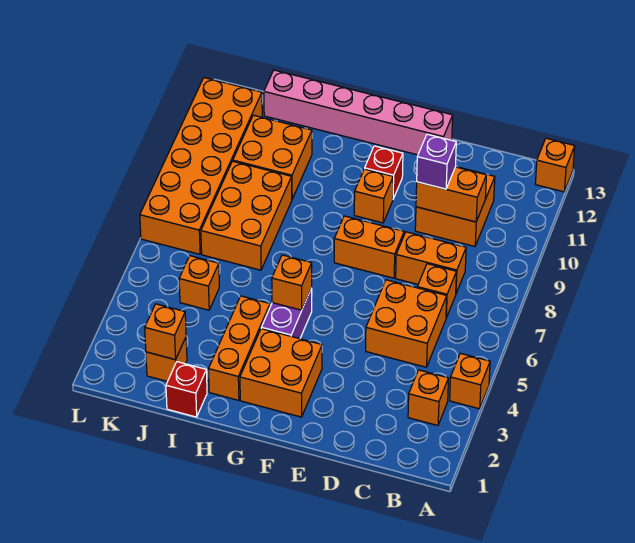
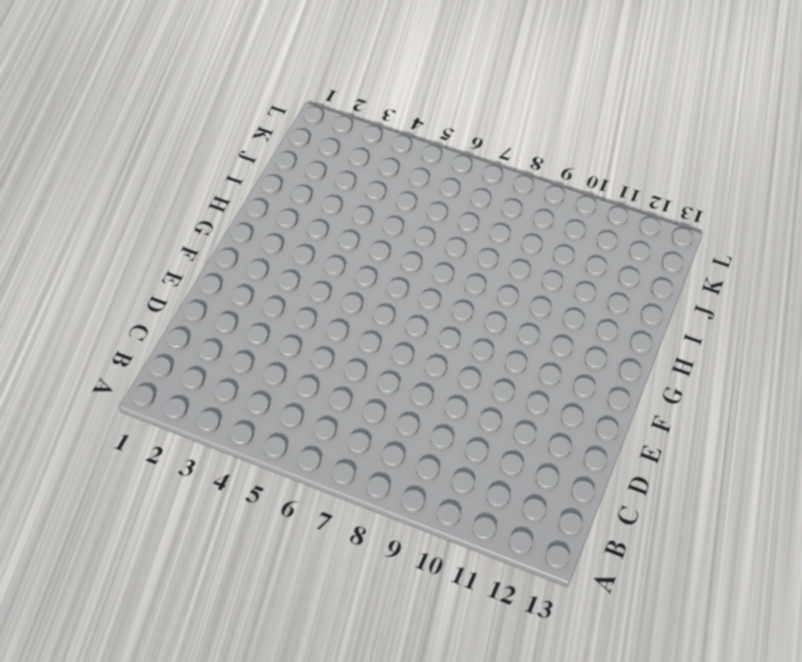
none -> orange 1x1 brick [450,353,490,409]
none -> orange 1x1 brick [535,138,575,192]
none -> orange 1x1 brick [408,370,449,425]

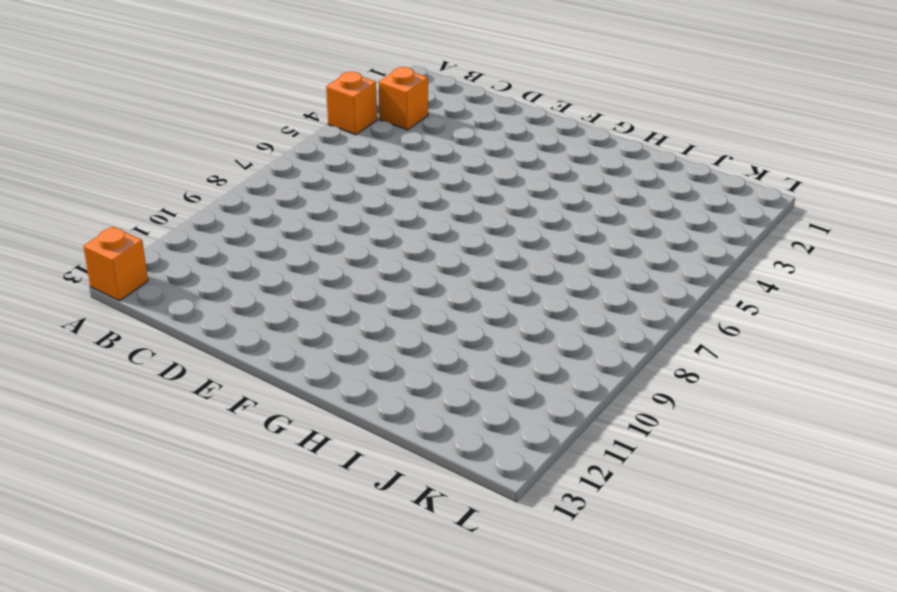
none -> orange 2x2 brick [366,280,447,367]
none -> orange 1x1 brick [417,264,456,318]
none -> orange 1x2 brick [396,232,466,293]

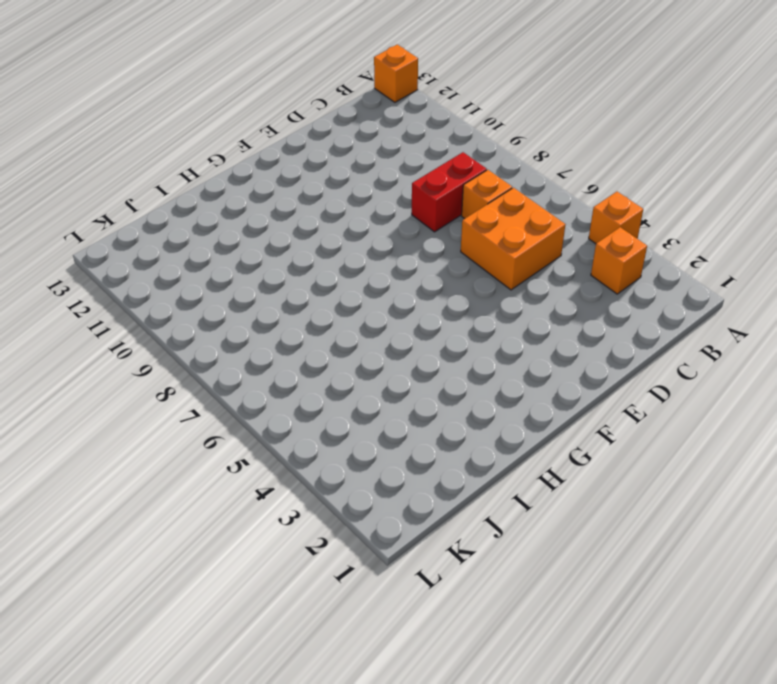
red 1x2 brick [412,152,487,232] -> orange 1x2 brick [396,232,466,293]
none -> orange 2x2 brick [415,167,495,246]
none -> orange 1x2 brick [334,216,404,278]
none -> pink 1x6 brick [264,70,453,155]

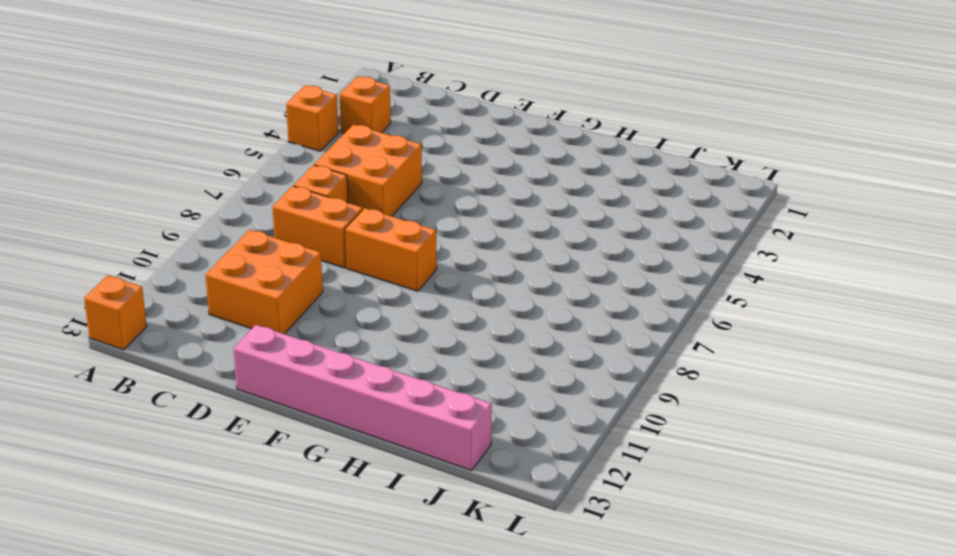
none -> orange 2x2 brick [240,329,322,417]
none -> orange 1x1 brick [354,169,393,223]
none -> red 1x1 brick [365,146,403,199]

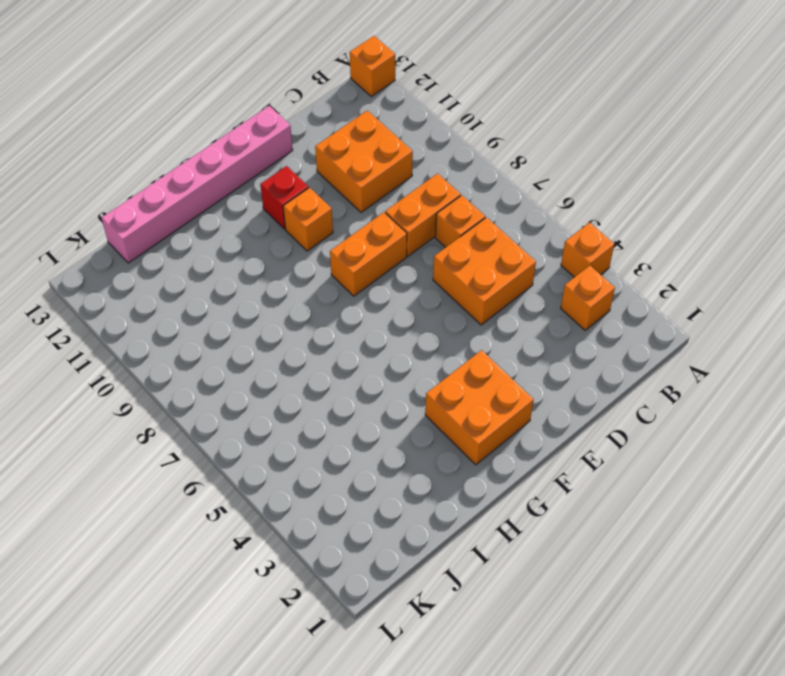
none -> purple 1x2 brick [261,288,312,339]
none -> orange 1x3 brick [208,296,270,400]
none -> red 1x1 brick [166,362,207,417]

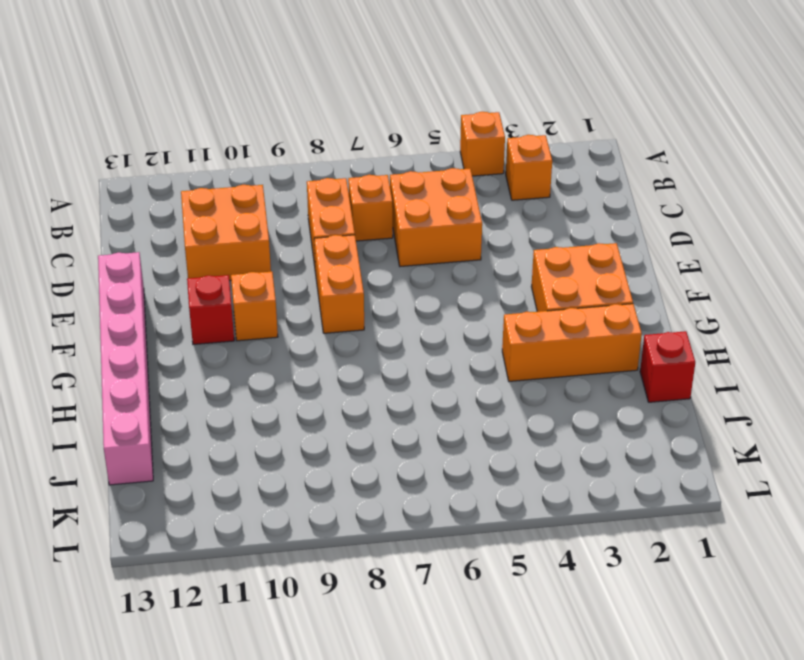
none -> orange 1x1 brick [535,138,575,192]
none -> purple 1x2 brick [261,288,312,339]
none -> orange 2x3 brick [201,161,292,270]

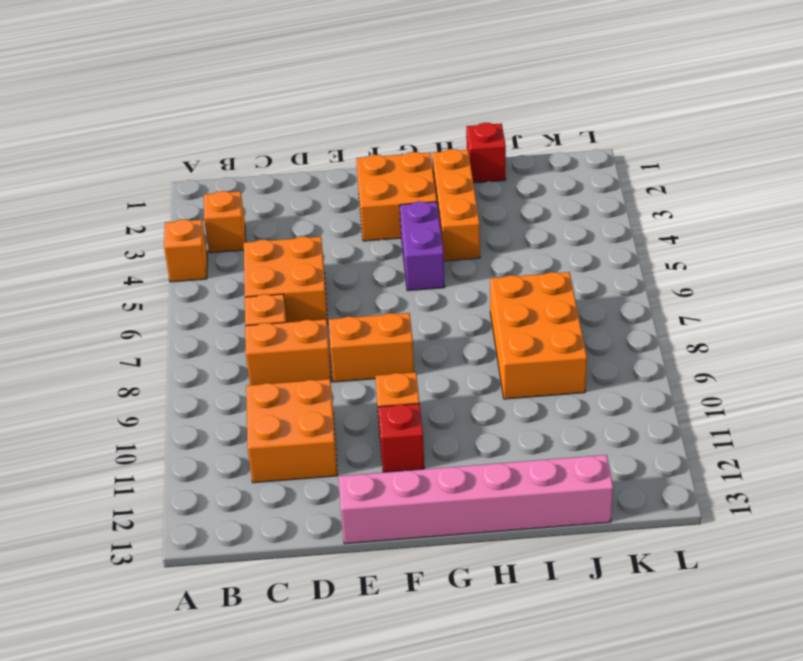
none -> orange 1x1 brick [535,138,575,192]
none -> orange 2x2 brick [233,115,312,199]
none -> orange 1x1 brick [146,338,187,381]

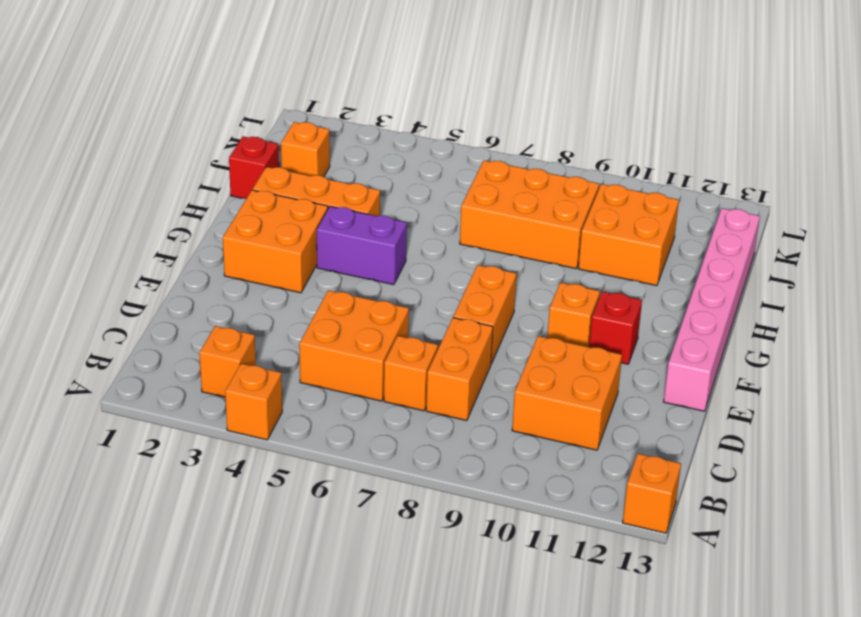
none -> orange 1x1 brick [179,256,219,310]
none -> orange 2x6 brick [140,78,262,254]
none -> orange 1x2 brick [416,167,486,222]

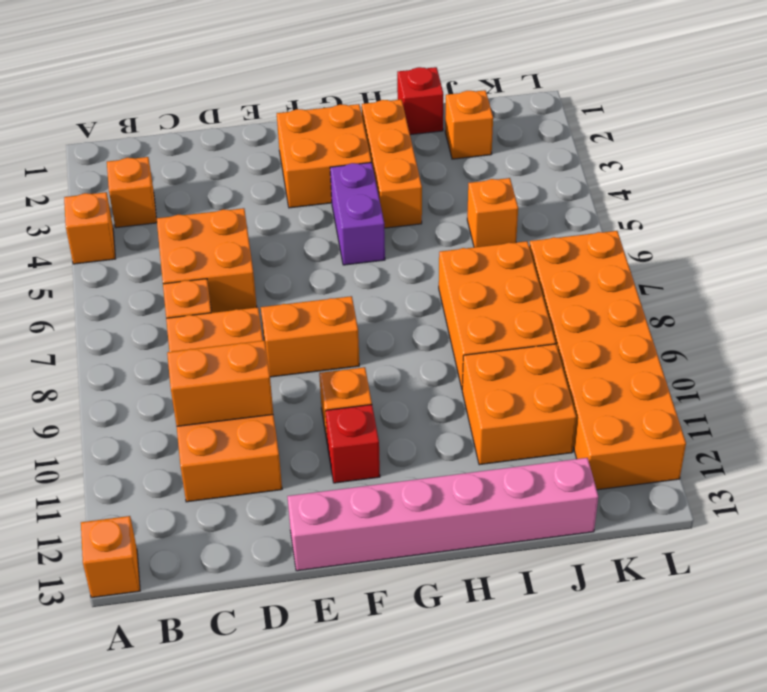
none -> orange 1x1 brick [272,255,312,310]
none -> orange 1x1 brick [145,304,186,360]
none -> purple 1x1 brick [417,134,456,189]

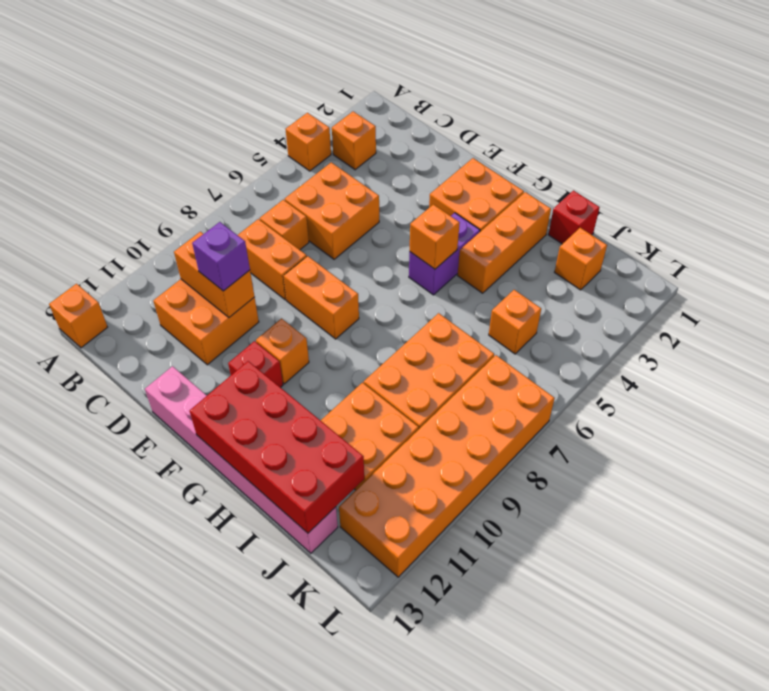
red 2x4 brick [190,361,364,533] -> none
none -> orange 1x1 brick [145,304,186,360]

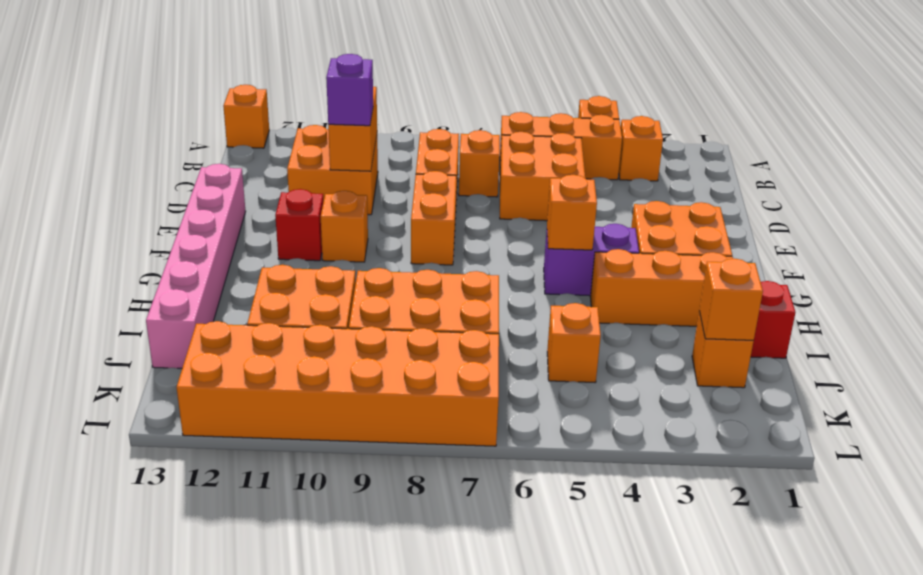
orange 1x3 brick [500,112,622,180] -> none

